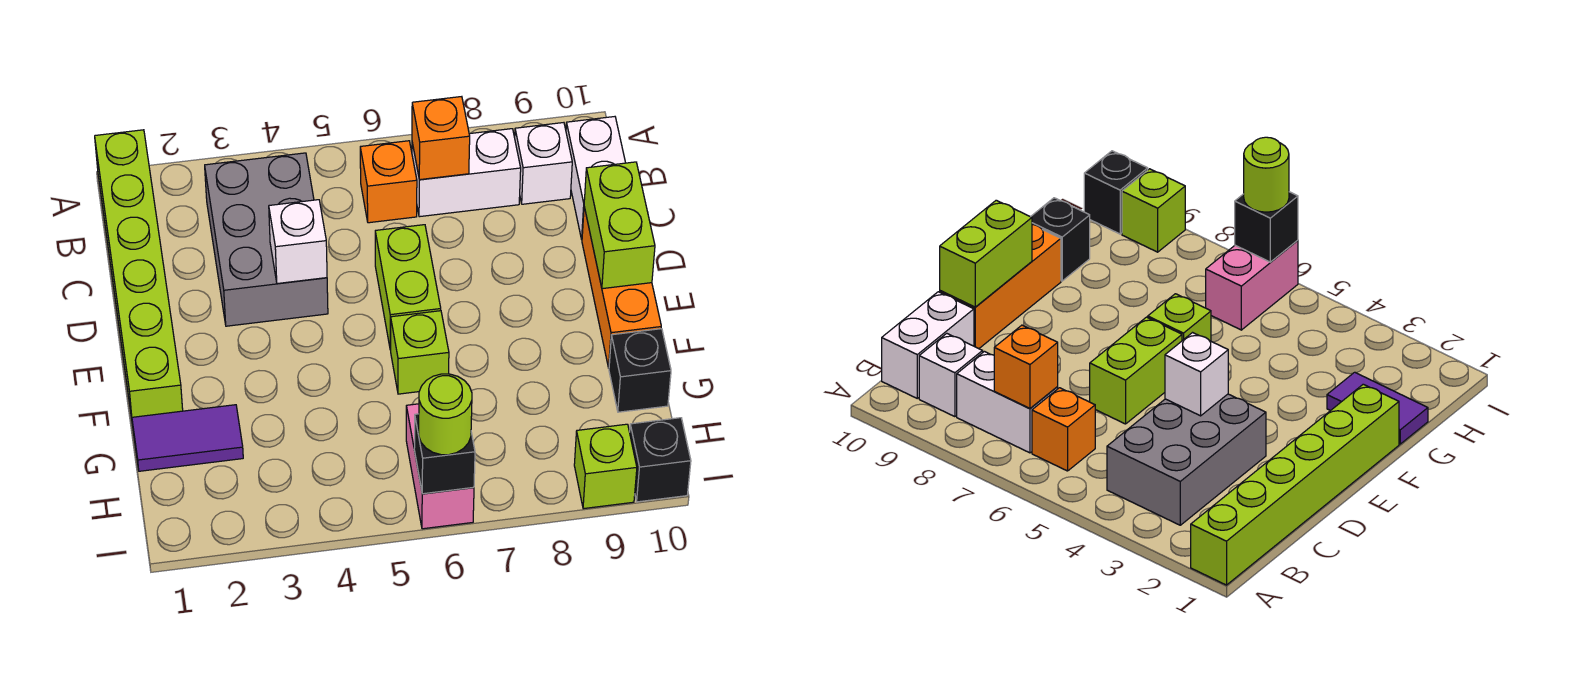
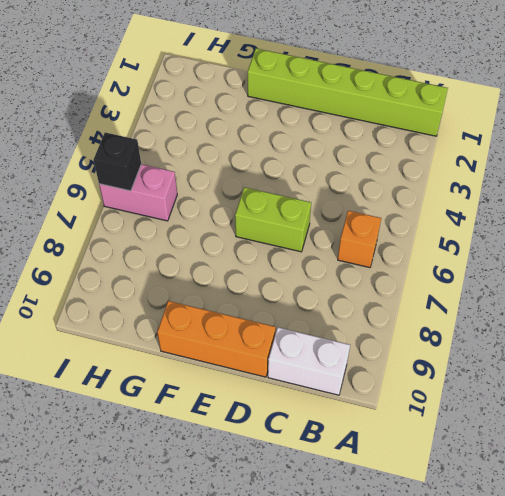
none -> grey 2x3 brick [205,153,328,326]
none -> white 1x2 brick [412,129,521,217]
none -> white 1x1 brick [515,123,572,204]

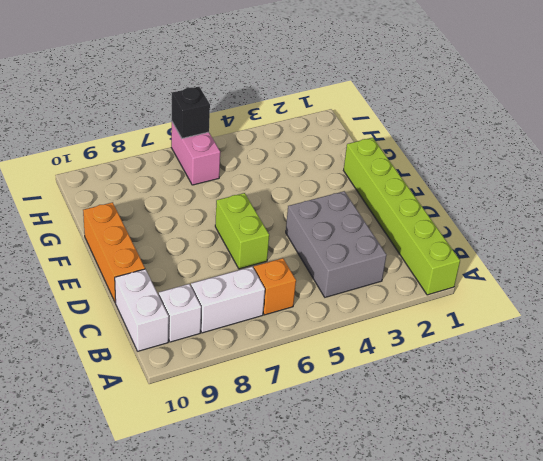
none -> lime 1x1 brick [391,311,449,394]
none -> purple 1x2 tile [132,405,243,471]
none -> black 1x1 brick [609,329,671,412]

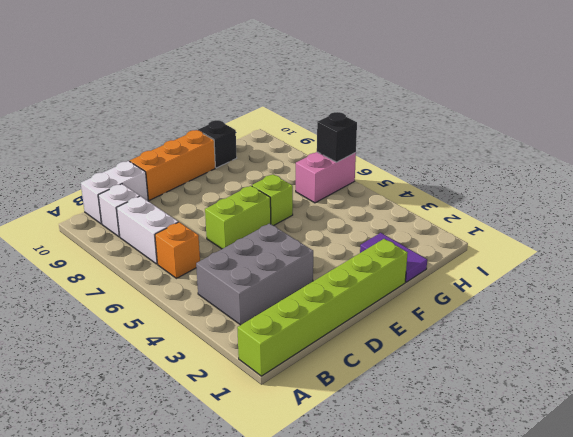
none -> lime 1x1 brick [574,424,637,509]
none -> black 1x1 brick [630,418,691,502]
none -> orange 1x1 brick [412,97,470,180]

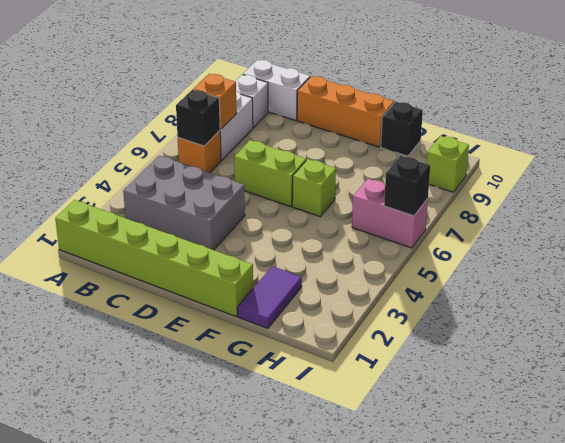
black 1x1 brick [176,90,220,146] -> black 1x1 brick moved to [630,418,691,502]
none -> white 1x1 brick [269,200,327,284]
none -> lime 1x2 brick [584,162,655,289]
none -> lime 1x1 round brick [419,374,472,455]

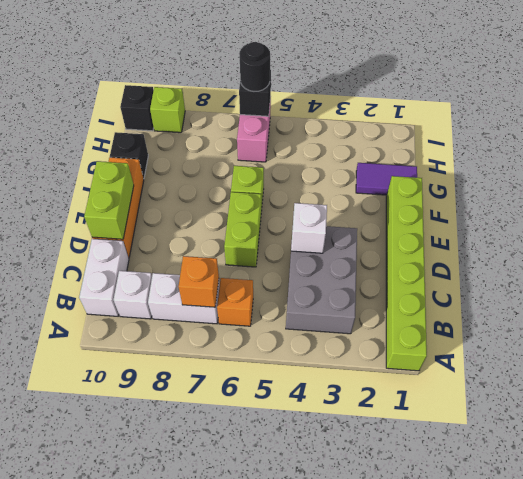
black 1x1 round brick [239,42,270,92] -> lime 1x1 round brick [419,374,472,455]

